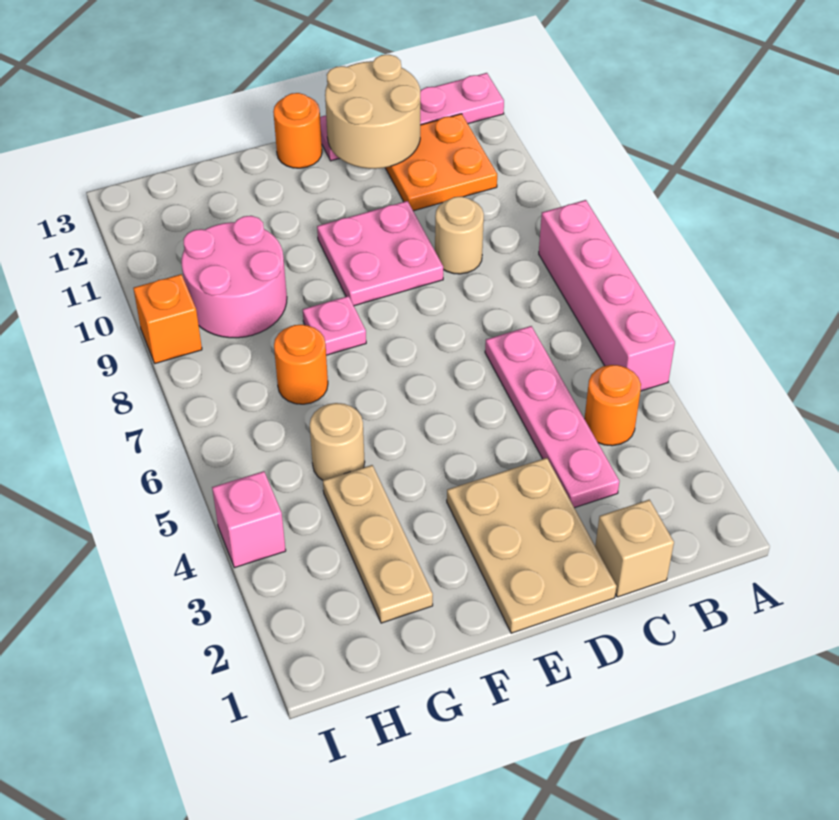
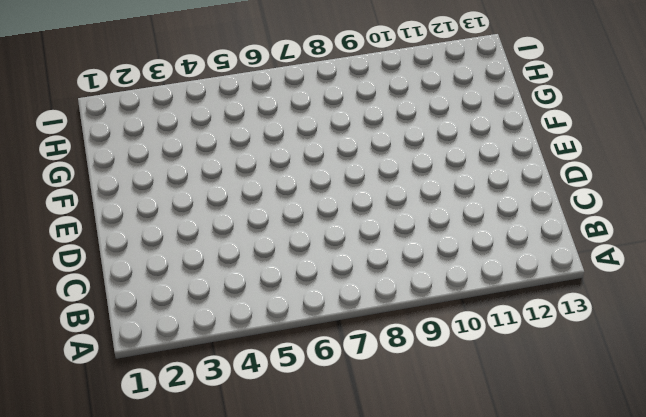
none -> pink 1x4 brick [539,200,675,391]
none -> pink 1x4 plate [320,73,504,161]
none -> orange 1x1 round brick [585,365,641,446]

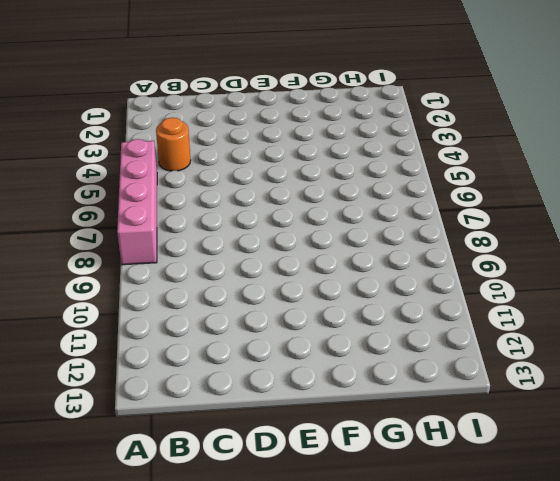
none -> pink 1x4 plate [320,73,504,161]
none -> orange 2x2 plate [385,114,497,211]
none -> tan 1x1 brick [595,500,674,597]

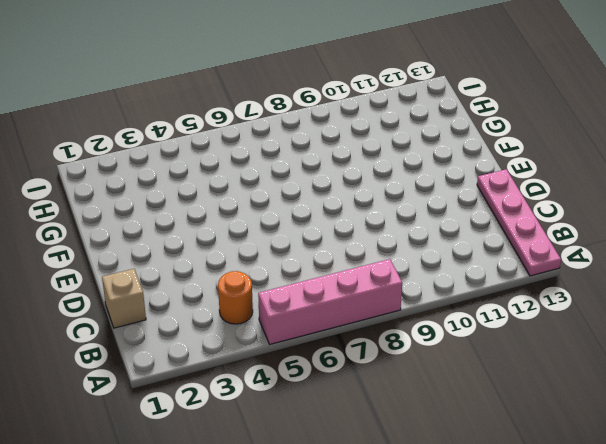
none -> orange 2x2 plate [385,114,497,211]
none -> pink 1x4 plate [485,326,620,508]
none -> tan 1x1 round brick [435,196,484,274]

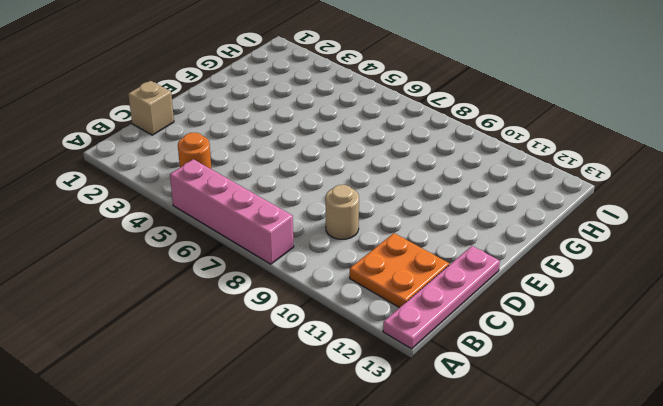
none -> pink 1x4 plate [485,326,620,508]
none -> tan 2x3 plate [447,458,617,633]
none -> pink 2x2 plate [317,201,443,306]

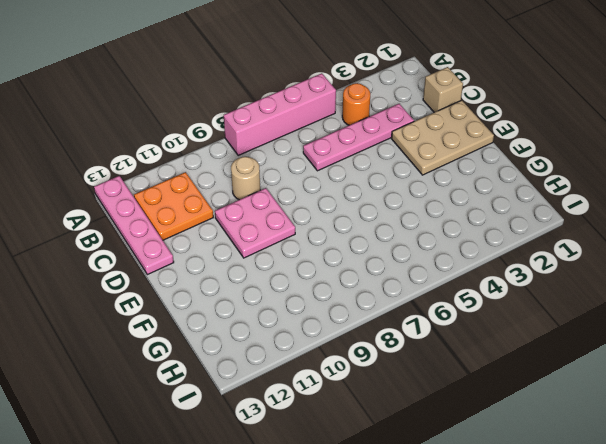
none -> orange 1x1 round brick [273,93,322,168]
none -> pink 1x1 plate [303,296,366,355]
none -> tan 1x3 plate [323,465,433,623]

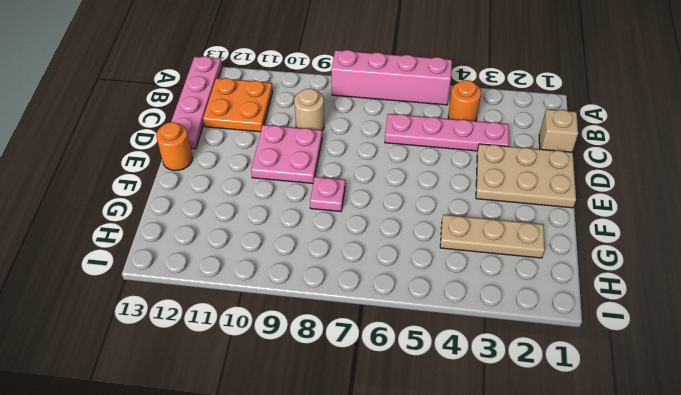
none -> tan 1x1 round brick [310,403,365,480]
none -> orange 1x1 round brick [274,325,328,404]
none -> pink 2x2 round brick [181,216,287,338]

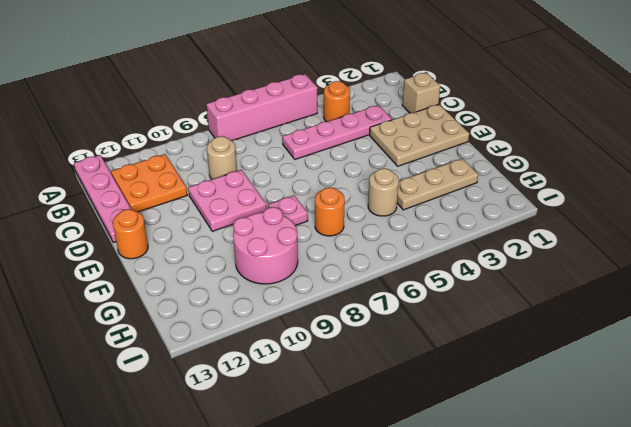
none -> pink 1x1 brick [212,471,286,568]
none -> orange 1x1 brick [133,274,202,363]
none -> tan 2x2 round brick [325,55,420,169]

